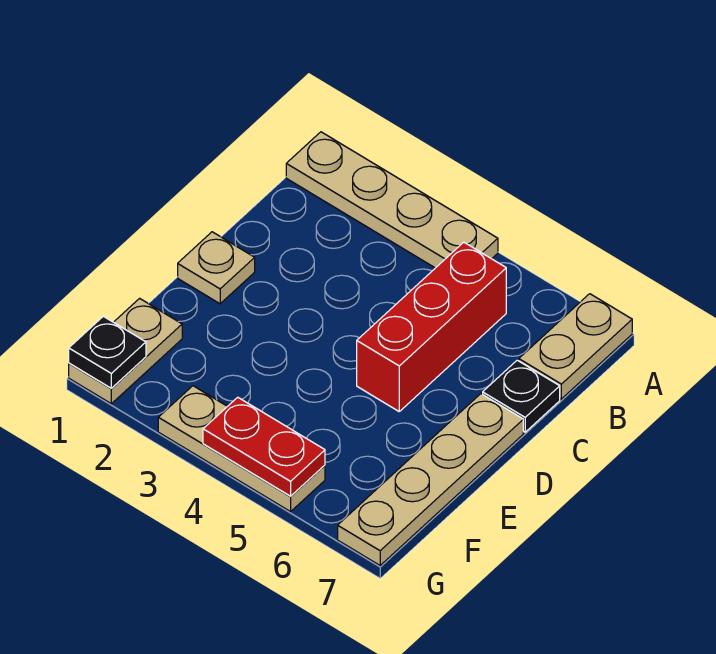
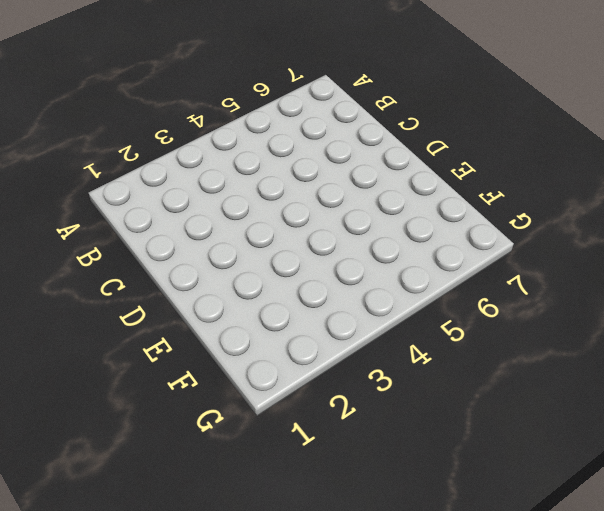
none -> tan 1x4 plate [286,132,498,268]
none -> tan 1x2 plate [519,294,632,399]

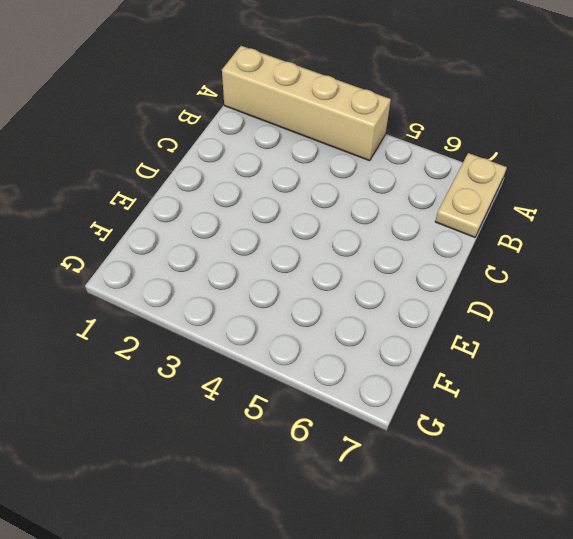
tan 1x4 brick [222,46,391,161] -> tan 1x4 plate [286,132,498,268]
none -> red 1x3 brick [357,242,506,411]
none -> black 1x1 plate [483,360,560,432]

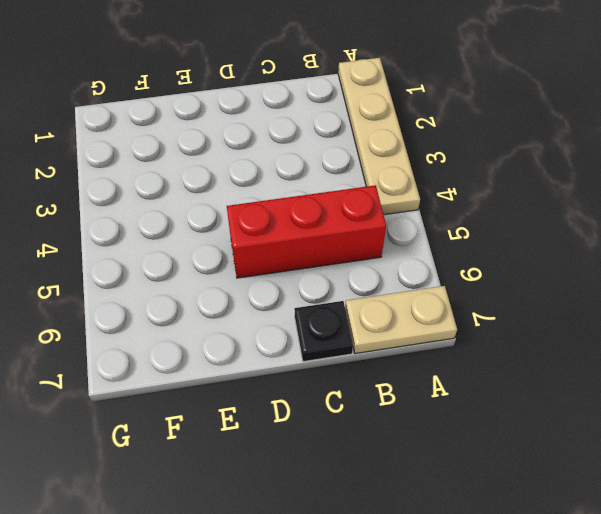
none -> tan 1x1 plate [178,232,255,304]
none -> tan 1x4 plate [338,394,523,565]

